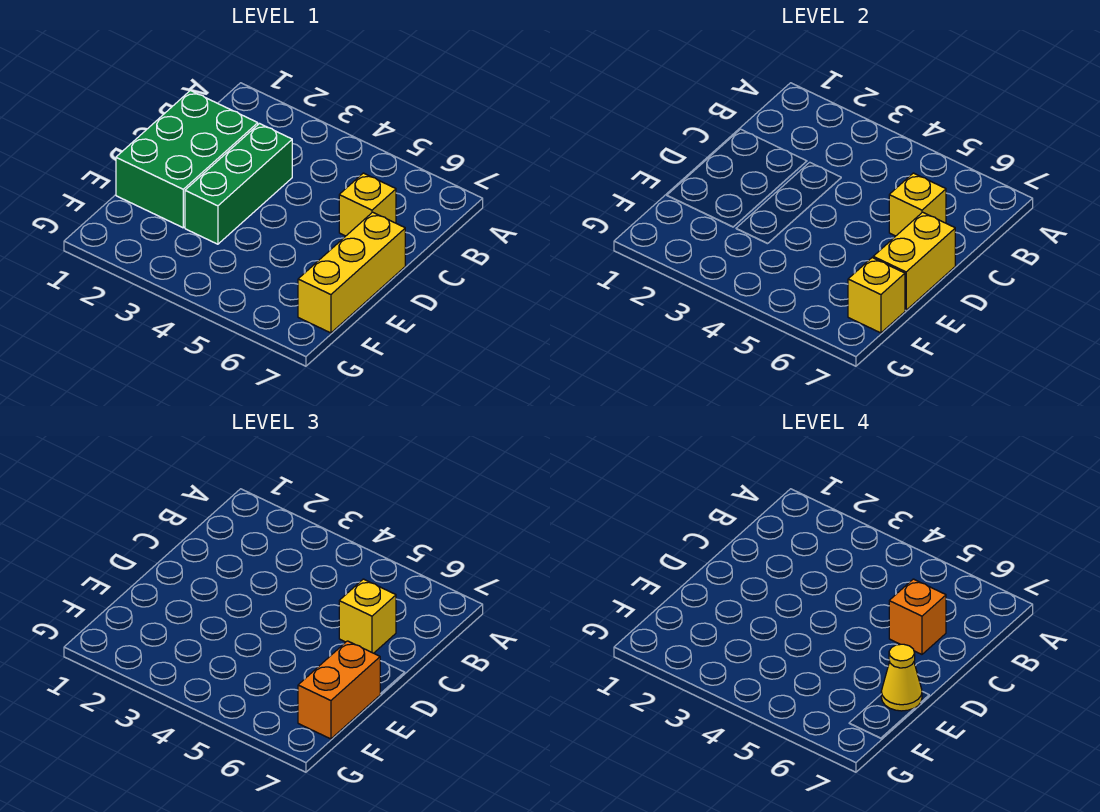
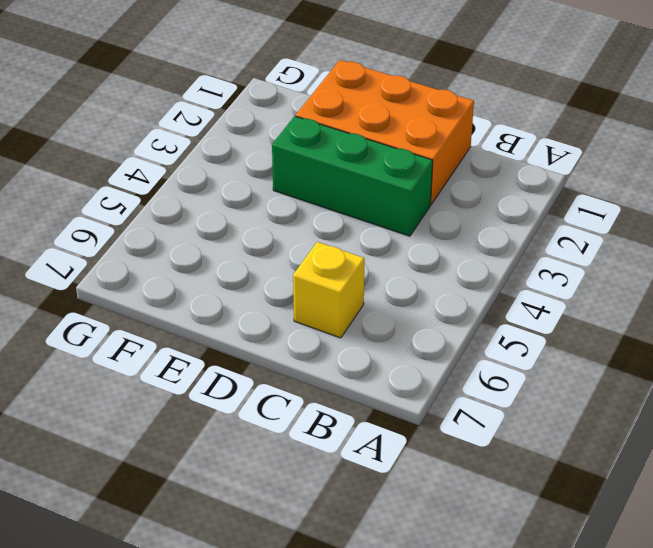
orange 2x3 brick [296,60,474,205] -> green 2x3 brick [116,91,258,228]
none -> yellow 1x3 brick [298,212,405,333]
none -> yellow 1x1 brick [889,173,946,236]

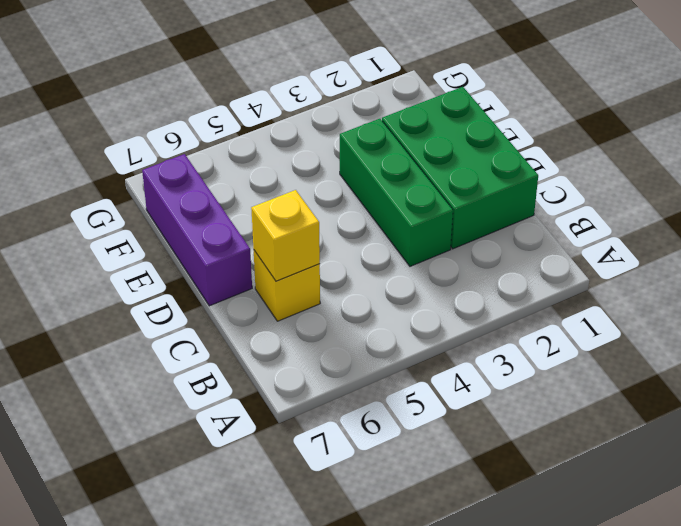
purple 1x3 brick [142,154,252,306] -> yellow 1x3 brick [298,212,405,333]
none -> yellow 1x2 brick [873,212,955,310]
none -> yellow 1x1 brick [848,258,905,333]

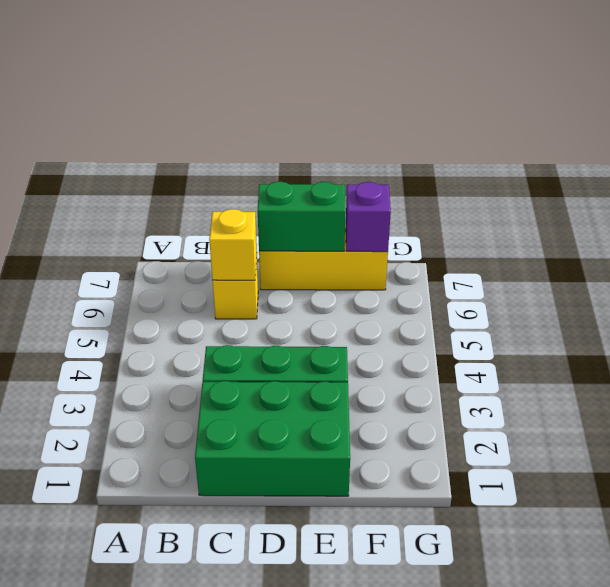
green 1x2 brick [258,182,346,251] -> yellow 1x2 brick [873,212,955,310]
purple 1x1 brick [346,182,391,252] -> yellow 1x1 brick [848,258,905,333]
none -> yellow 1x1 brick [339,579,396,653]
none -> orange 1x2 brick [298,641,380,739]

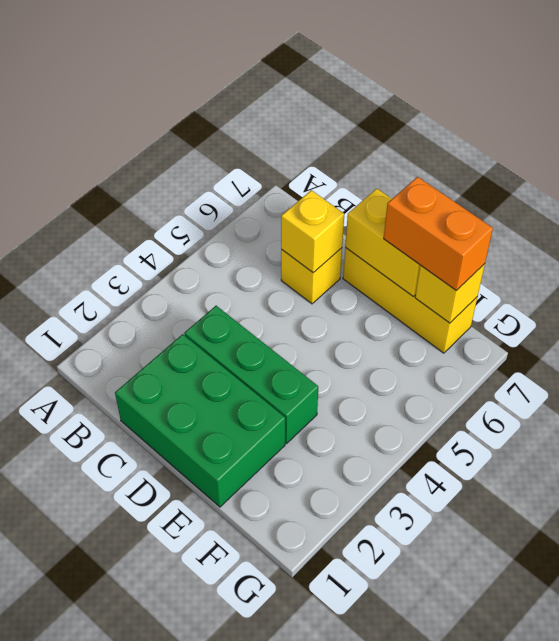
none -> yellow 1x1 brick [339,579,396,653]
none -> orange 1x1 brick [889,579,946,654]

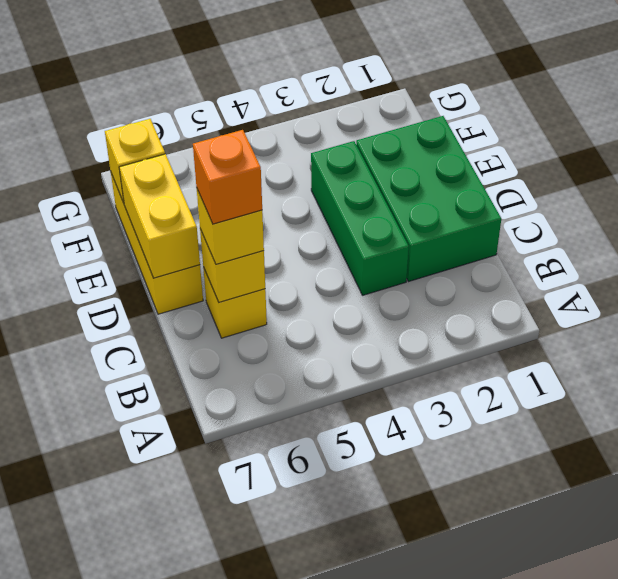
none -> orange 1x2 brick [298,641,380,739]
none -> yellow 1x1 cone [881,644,922,711]

